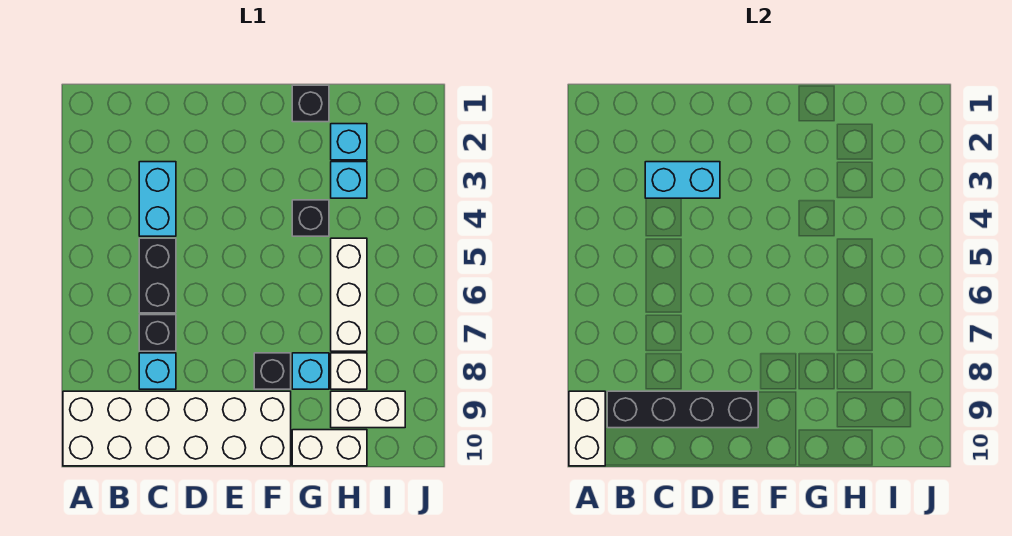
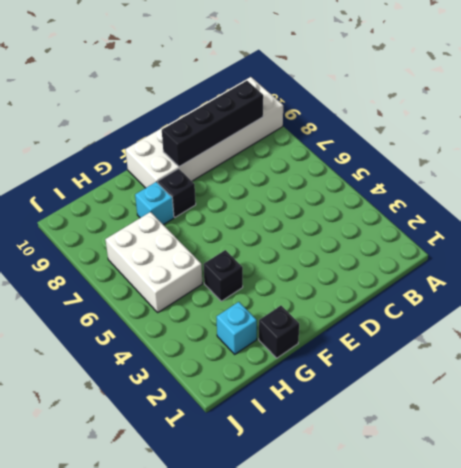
white 2x3 brick [105,212,202,312] -> white 1x3 brick [331,238,367,351]
none -> cyan 1x2 brick [139,162,176,236]
none -> black 1x2 brick [139,238,176,313]
none -> black 1x1 brick [139,315,176,351]

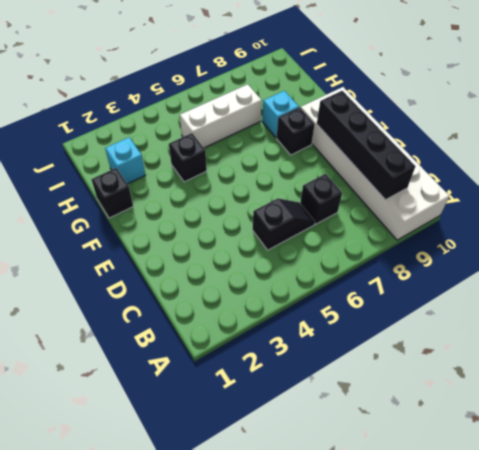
black 1x2 slope [253,198,315,250] -> black 1x2 brick [139,238,176,313]
none -> cyan 1x2 brick [139,162,176,236]
none -> cyan 1x1 brick [139,353,176,389]
none -> white 1x2 brick [292,430,367,466]

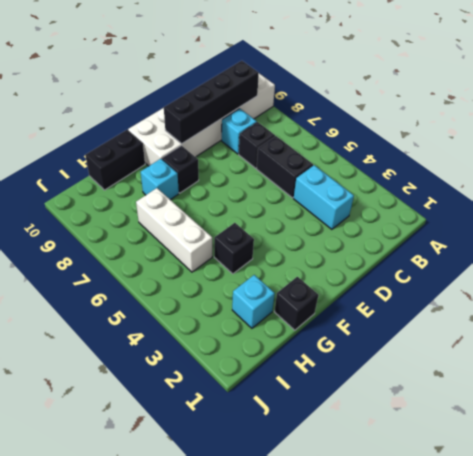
black 1x2 brick [85,130,145,190] -> white 1x2 brick [292,430,367,466]
none -> cyan 1x1 brick [331,162,367,198]
none -> white 1x1 brick [331,353,367,389]
none -> white 1x2 brick [331,391,405,428]

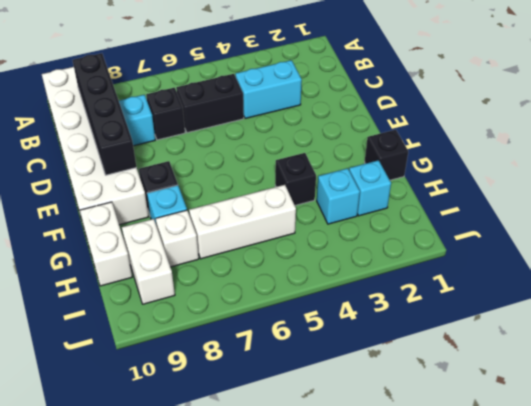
none -> white 1x2 brick [569,391,605,466]
none -> cyan 1x2 brick [645,162,720,198]

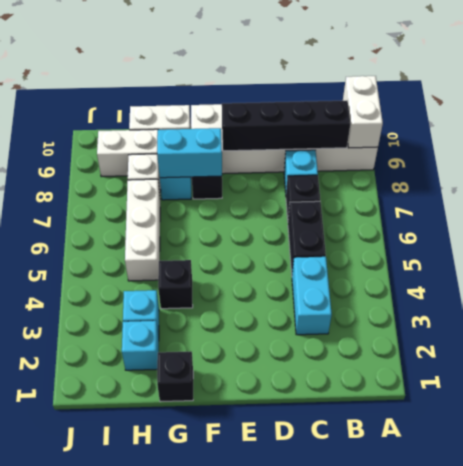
cyan 1x2 brick [157,128,222,178] -> cyan 1x2 brick moved to [645,162,720,198]

